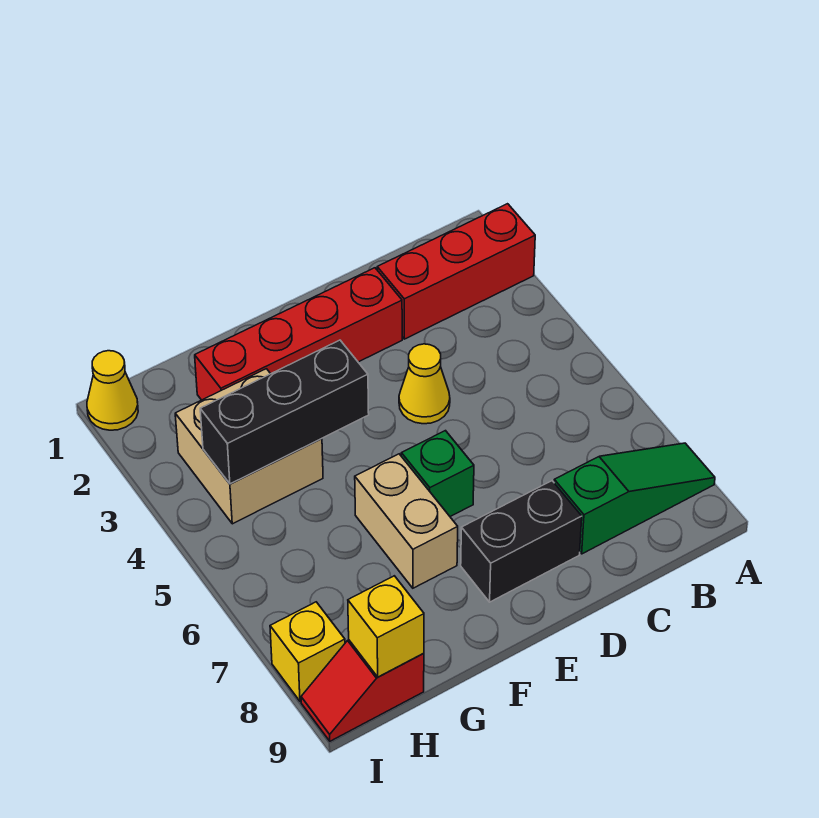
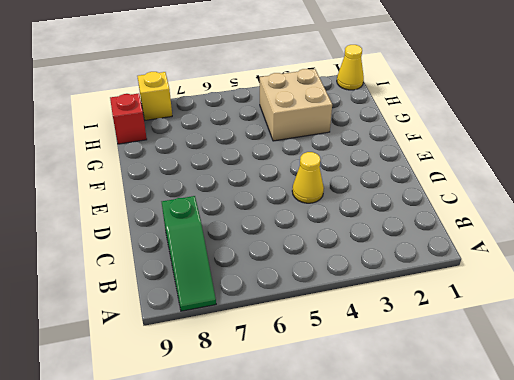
none -> red 1x3 brick [377,204,535,339]
none -> red 1x4 brick [195,268,402,400]
none -> black 1x2 brick [461,481,582,602]

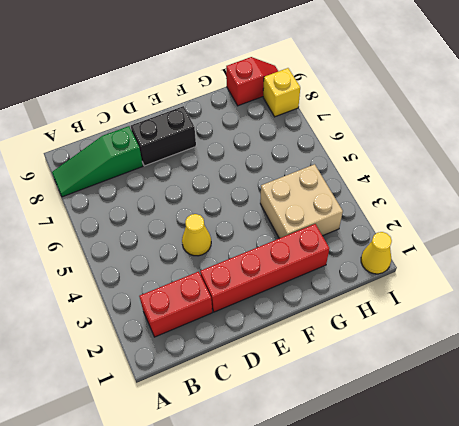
red 1x2 brick [139,272,212,337] -> red 1x3 brick [377,204,535,339]
none -> green 1x1 brick [401,431,474,516]
none -> tan 1x2 brick [355,454,458,588]
none -> black 1x3 brick [200,340,369,484]

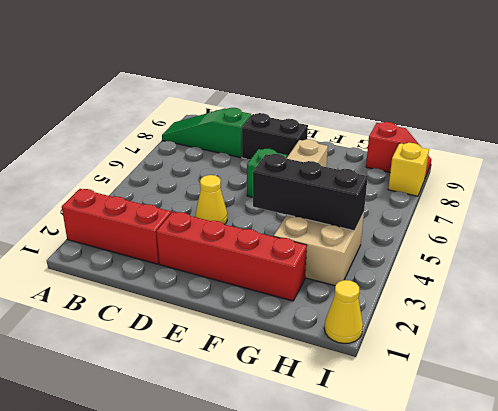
none -> yellow 1x1 brick [348,576,424,677]

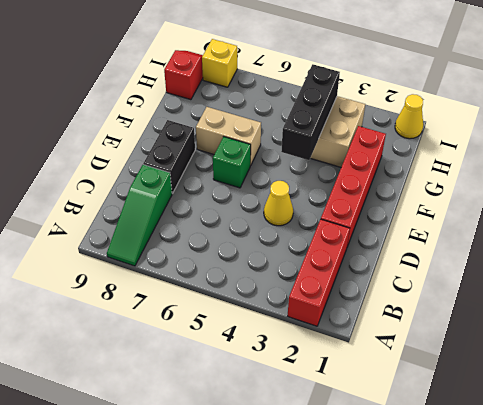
none -> yellow 1x1 brick [348,576,424,677]

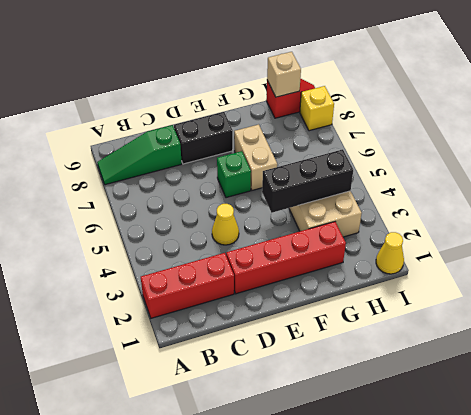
tan 1x1 brick [267,52,301,97] -> yellow 1x1 brick [348,576,424,677]

